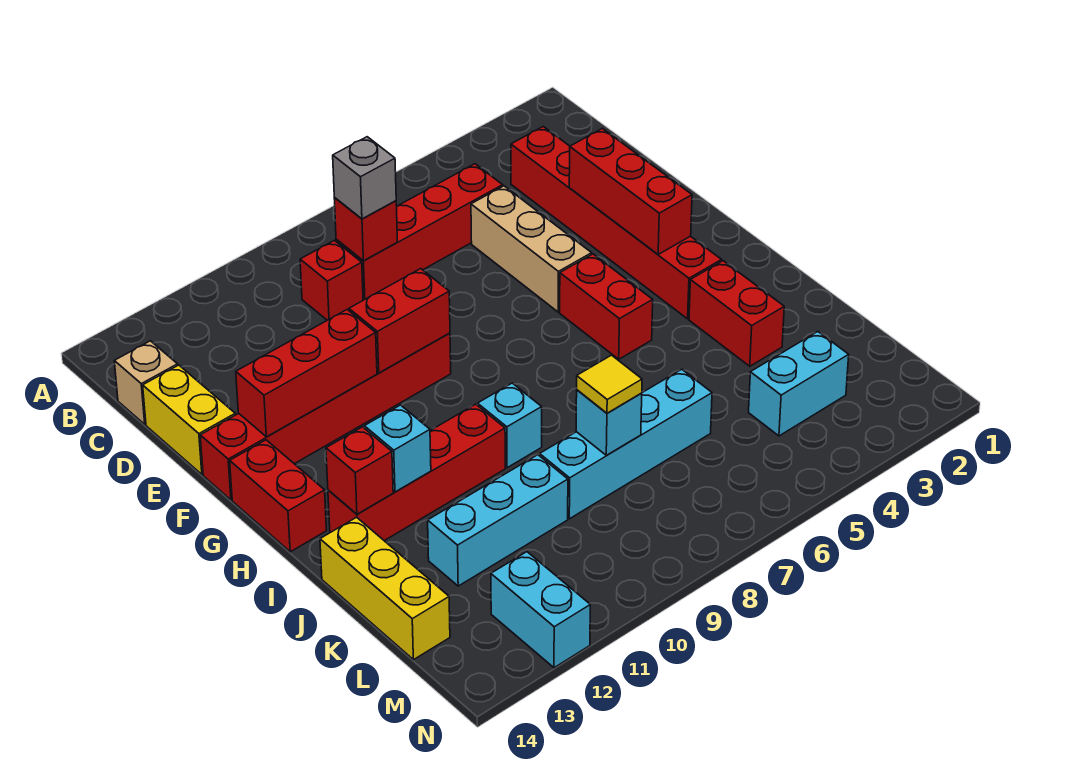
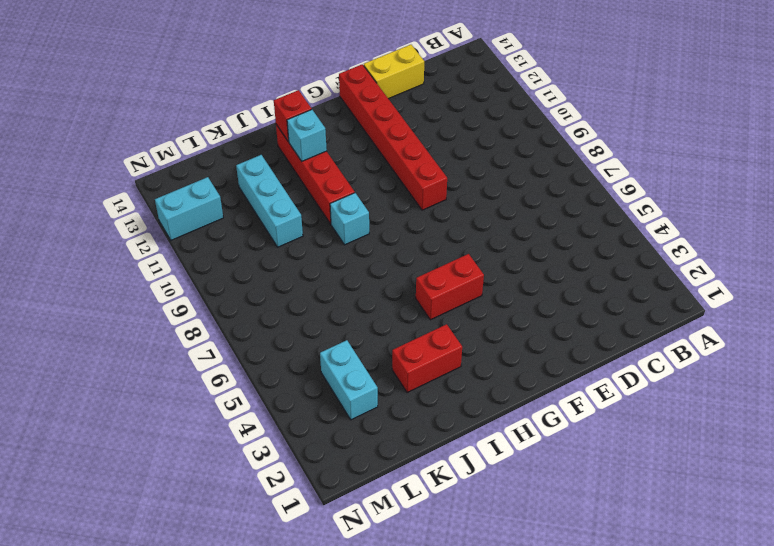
none -> red 1x6 brick [511,127,722,319]
none -> red 1x4 brick [336,164,503,300]
none -> red 1x1 brick [300,240,363,320]

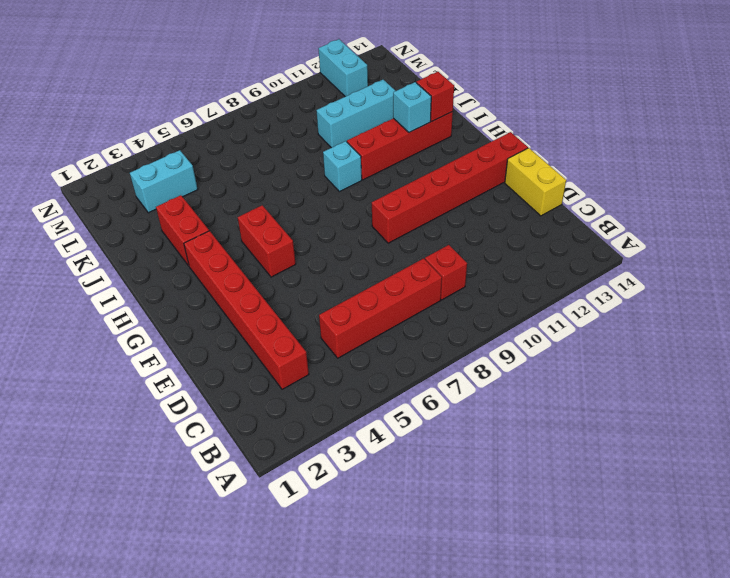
none -> tan 1x1 brick [114,341,178,424]
none -> tan 1x3 brick [471,186,592,312]
none -> red 1x2 brick [230,440,327,552]

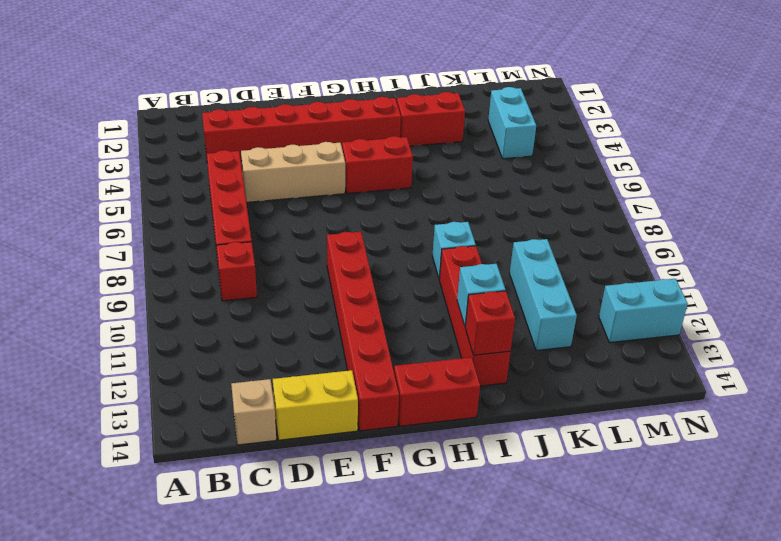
none -> yellow 1x3 brick [320,517,450,660]
none -> cyan 1x4 brick [540,369,712,519]
none -> red 1x1 brick [334,198,398,261]

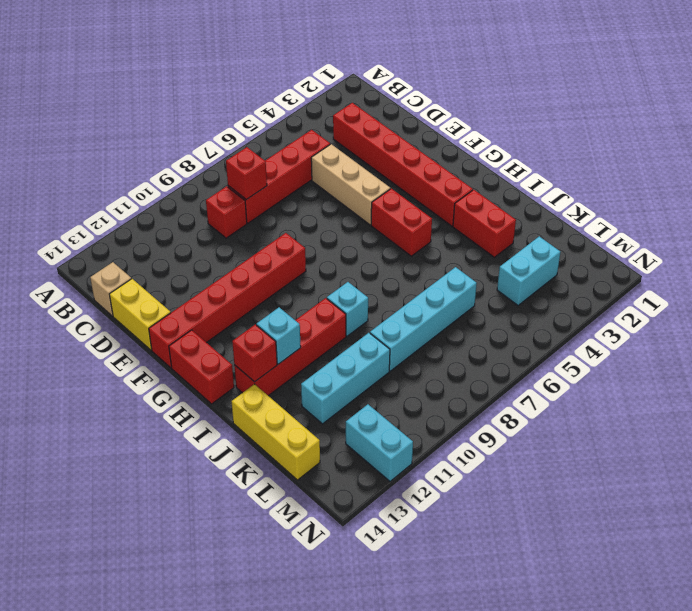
none -> red 1x3 brick [569,129,692,254]
none -> red 1x2 brick [349,269,450,373]
none -> red 1x3 brick [236,310,377,437]

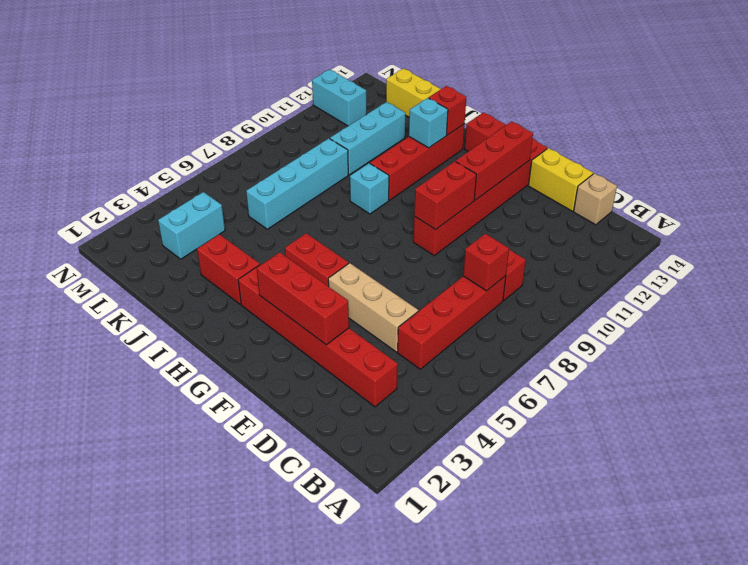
none -> cyan 1x1 brick [576,390,642,455]
none -> grey 1x1 brick [333,137,396,219]
none -> yellow 1x1 tile [577,355,642,413]

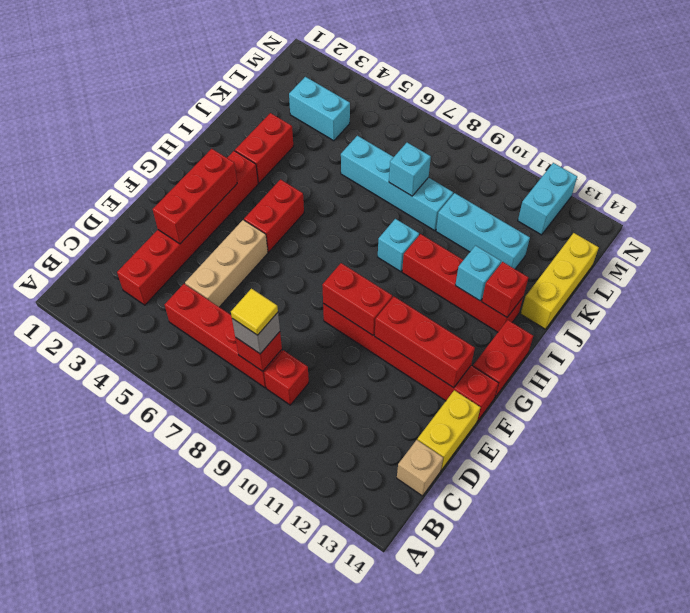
yellow 1x1 tile [231,289,278,335] -> yellow 1x1 tile moved to [577,355,642,413]

